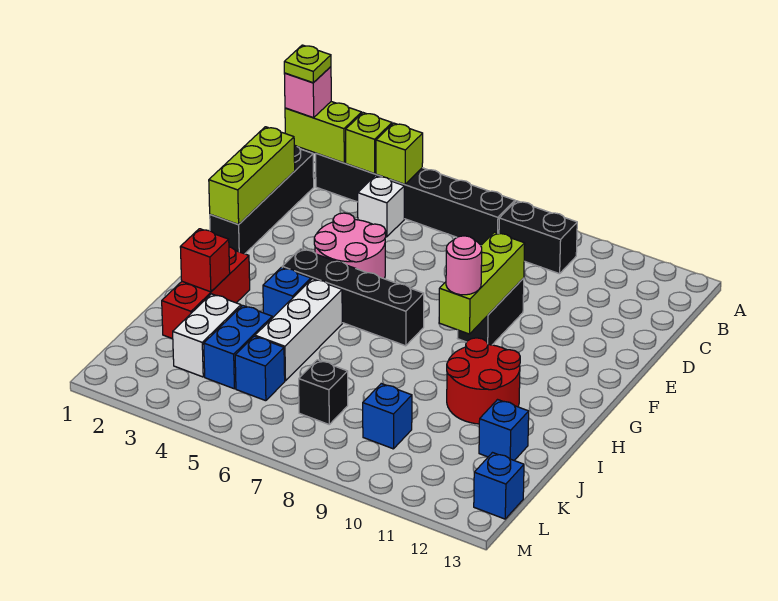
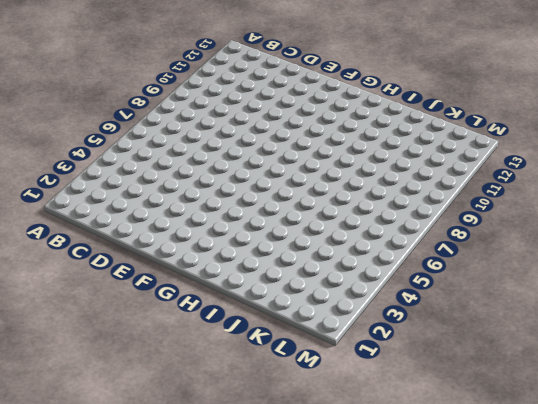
none -> black 1x6 brick [316,153,515,245]
none -> black 1x2 brick [499,201,577,274]
none -> black 1x4 brick [210,145,314,254]

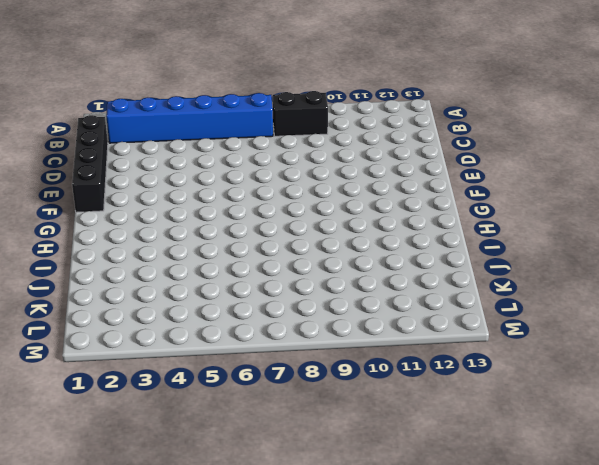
blue 1x6 brick [106,93,273,143] -> black 1x6 brick [316,153,515,245]
none -> white 1x1 brick [358,176,404,237]
none -> pink 2x2 round brick [314,213,386,279]
none -> black 1x2 brick [457,278,524,345]

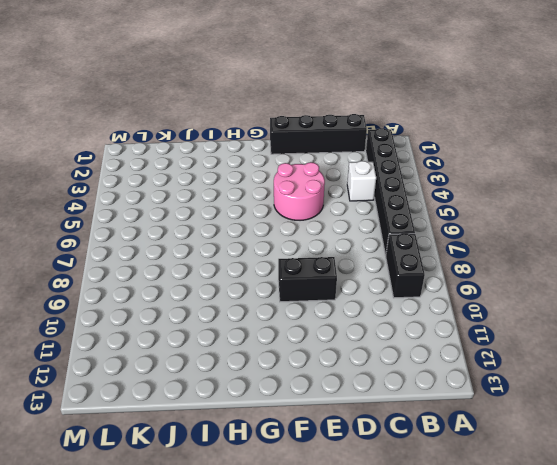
none -> black 1x4 brick [282,249,424,346]
none -> red 1x3 brick [162,247,250,339]
none -> blue 1x1 brick [263,267,311,318]

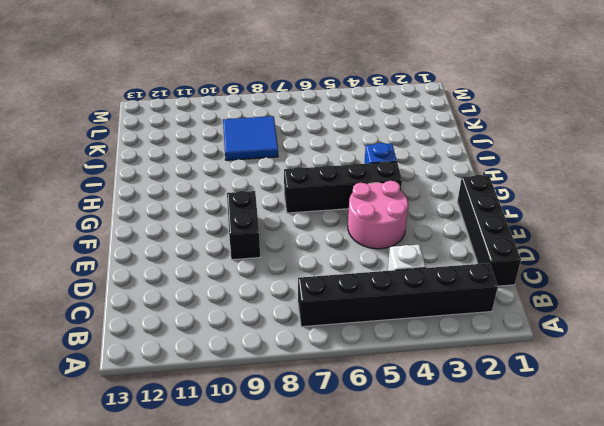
blue 2x2 tile [223,116,278,160] -> blue 1x1 brick [363,384,412,449]
none -> black 1x2 brick [499,201,577,274]
none -> red 1x3 brick [162,247,250,339]
none -> white 1x3 brick [255,279,342,381]

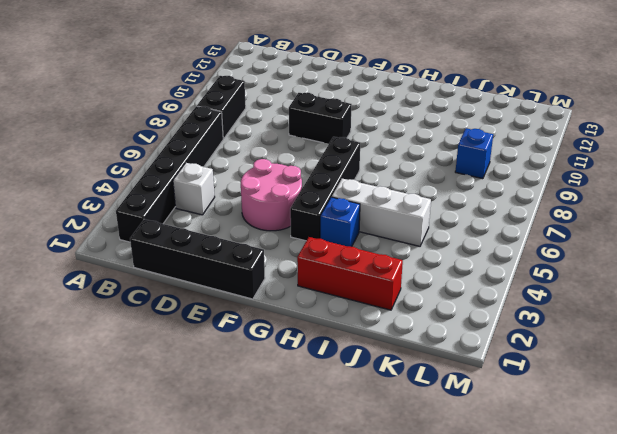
none -> red 2x2 round brick [447,338,520,424]
none -> white 1x2 brick [173,294,241,377]
none -> blue 1x2 brick [204,305,272,389]

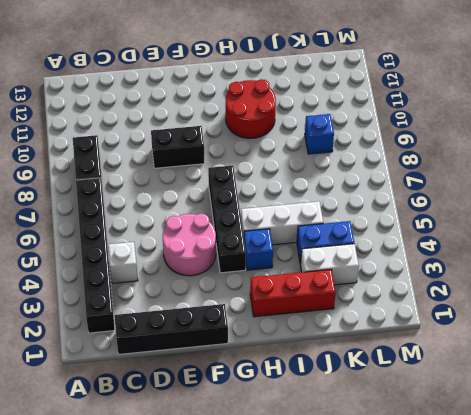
none -> blue 1x1 brick [479,400,529,461]
none -> blue 1x1 brick [235,336,285,401]
none -> black 1x1 brick [299,360,348,424]

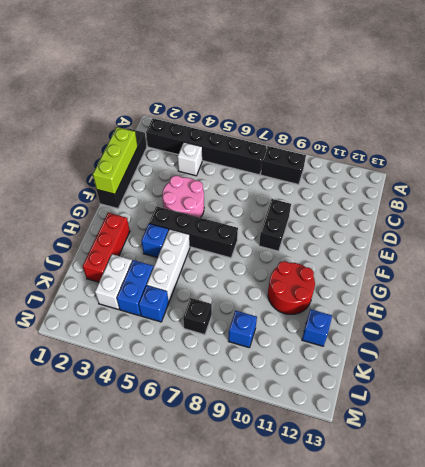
none -> blue 1x1 brick [474,453,524,519]
none -> lime 1x2 brick [285,102,362,163]
none -> lime 1x1 brick [346,113,392,174]

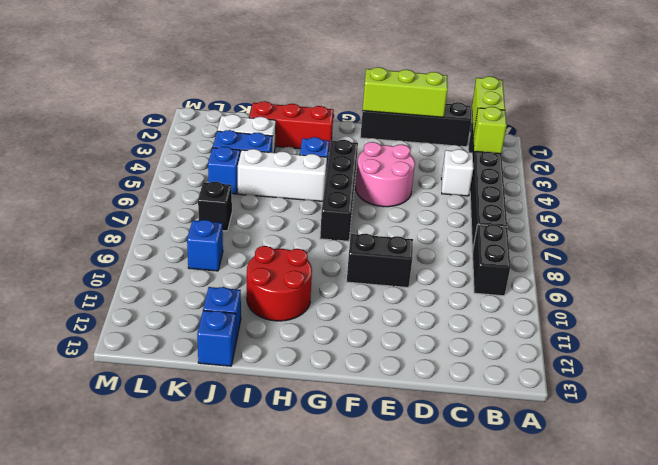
blue 1x1 brick [197,310,236,366] -> blue 1x1 brick moved to [474,453,524,519]
none -> lime 1x1 brick [376,123,423,184]
none -> lime 1x3 brick [439,232,525,334]
none -> red 1x1 brick [180,229,230,292]

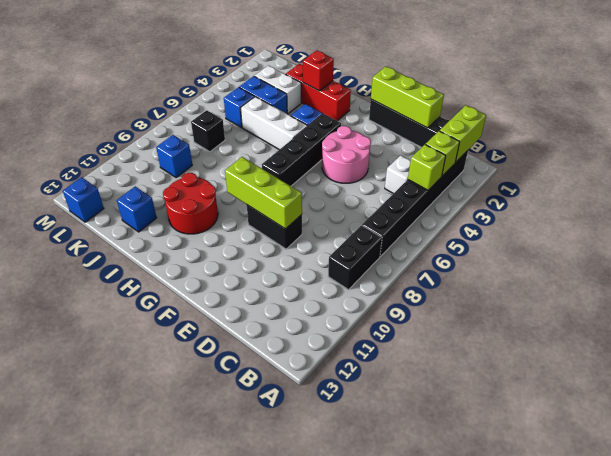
none -> pink 1x1 brick [284,67,331,118]
none -> pink 1x1 round brick [446,236,482,295]
none -> lime 1x1 plate [284,45,331,83]

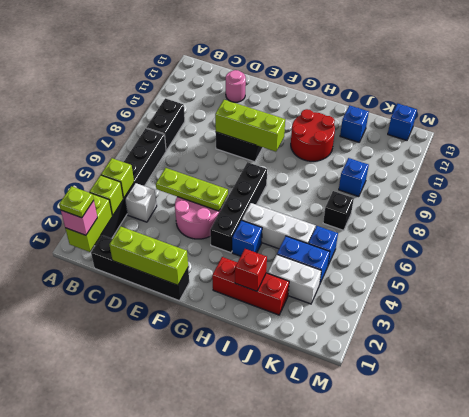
lime 1x3 plate [156,168,228,211] -> none
pink 1x1 round brick [226,70,246,102] -> pink 1x1 round brick moved to [446,236,482,295]

